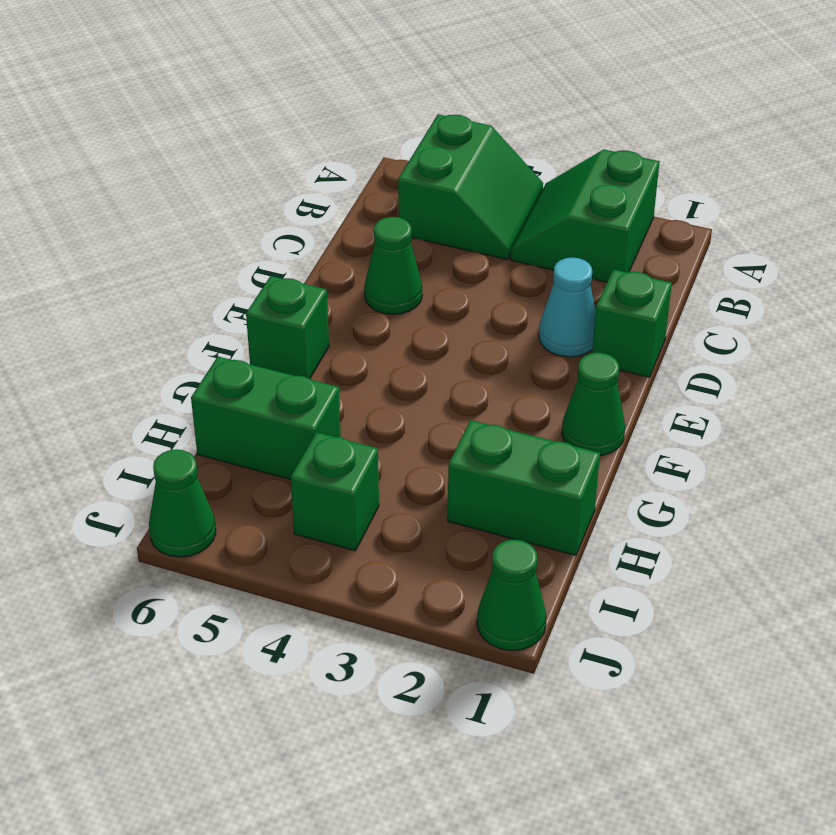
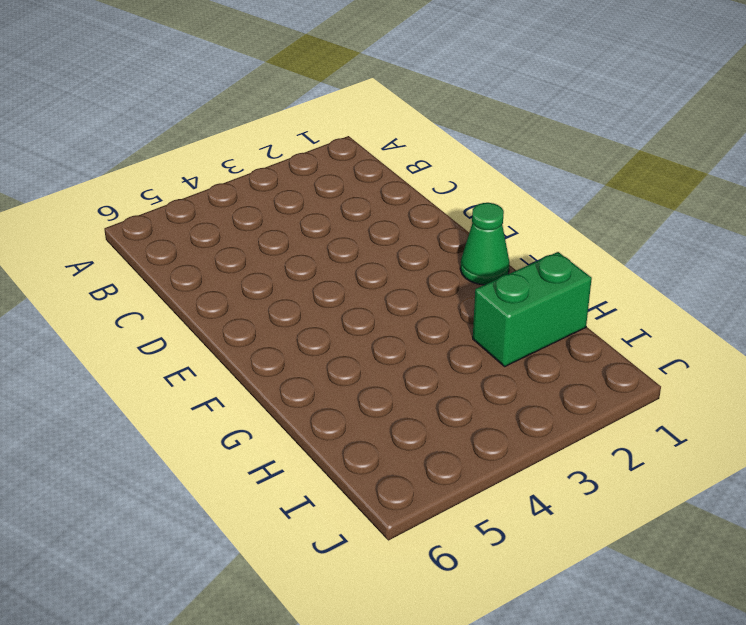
none -> green 2x2 slope [510,150,660,282]
none -> green 2x2 slope [398,114,543,260]
none -> green 1x1 brick [592,269,672,377]

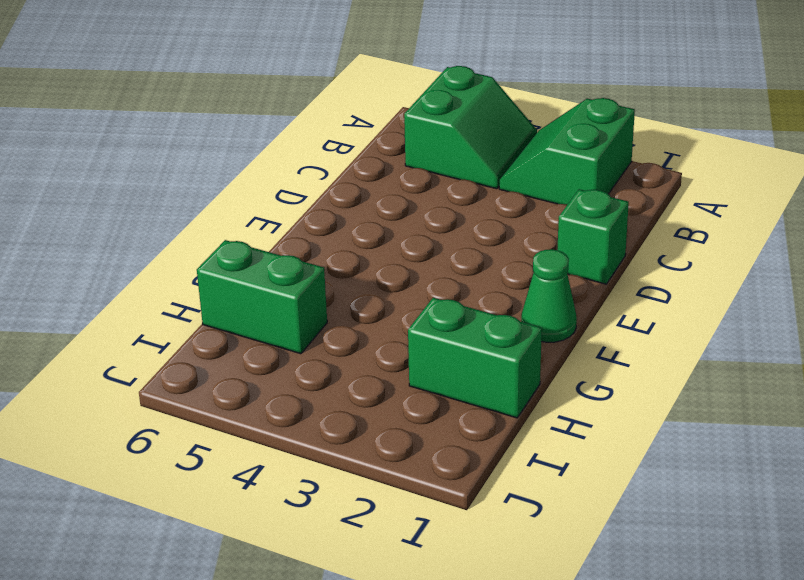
none -> cyan 1x1 cone [539,257,596,357]
none -> green 1x1 cone [364,217,422,314]
none -> green 1x1 brick [246,276,329,379]

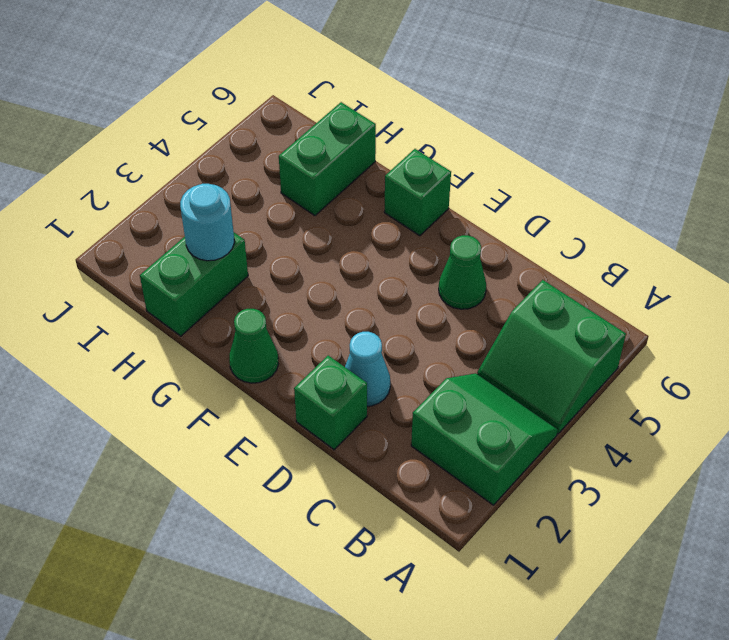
cyan 1x1 round brick [180,184,234,261] -> none
none -> green 1x1 brick [291,432,379,551]
none -> green 1x1 cone [477,539,546,651]
none -> green 1x1 cone [149,449,216,557]

